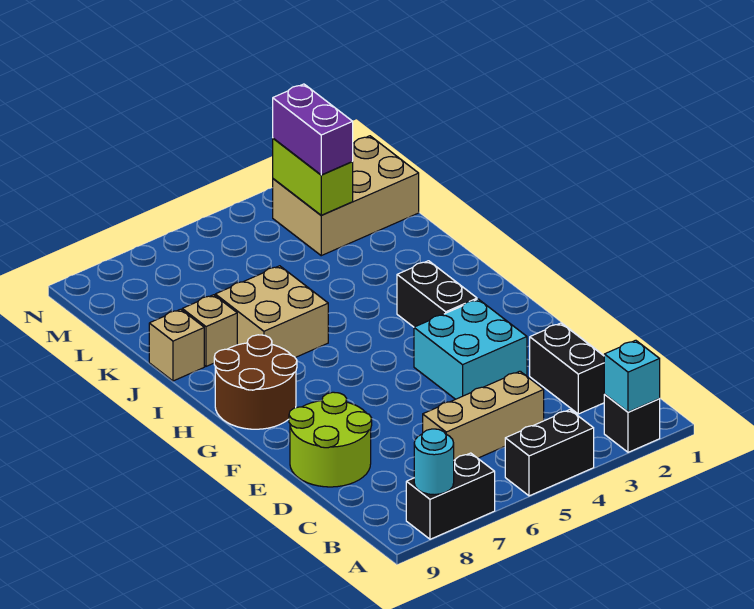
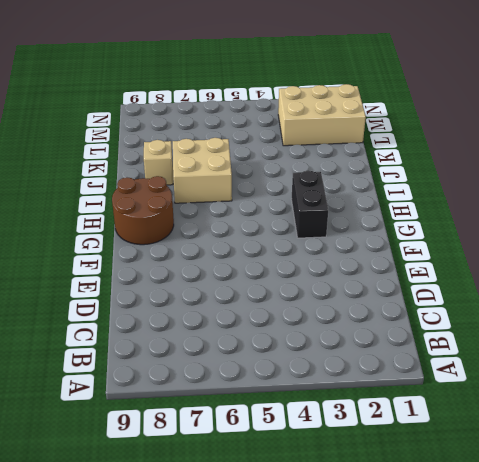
none -> black 1x1 brick [604,395,660,452]
none -> black 1x2 brick [505,410,594,496]
none -> black 1x2 brick [406,453,495,539]

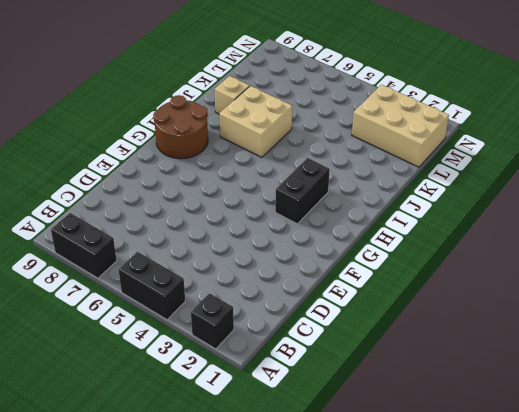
none -> black 1x2 brick [530,323,605,414]
none -> tan 1x3 brick [423,371,544,460]
none -> lime 2x2 round brick [289,392,372,487]

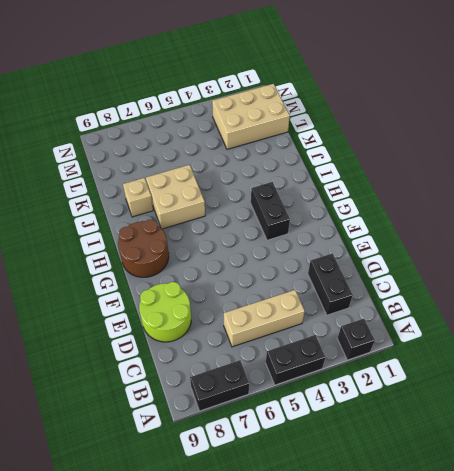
none -> cyan 2x2 brick [414,299,527,399]
none -> tan 1x1 brick [149,309,204,381]
none -> cyan 1x1 brick [604,340,660,412]

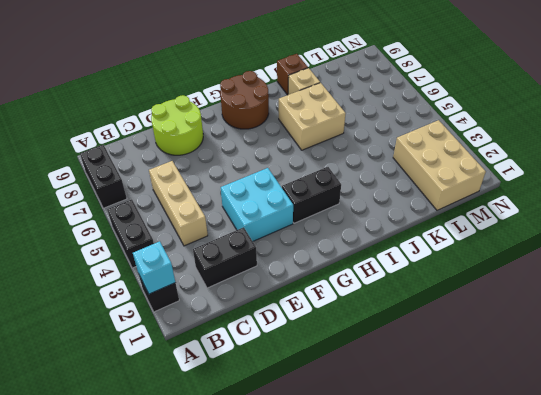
brown 1x1 brick [277,54,308,95] -> tan 1x1 brick [149,309,204,381]
none -> cyan 1x1 round brick [414,429,454,495]
none -> lime 1x2 brick [273,138,353,215]
none -> purple 1x2 brick [273,84,353,175]

